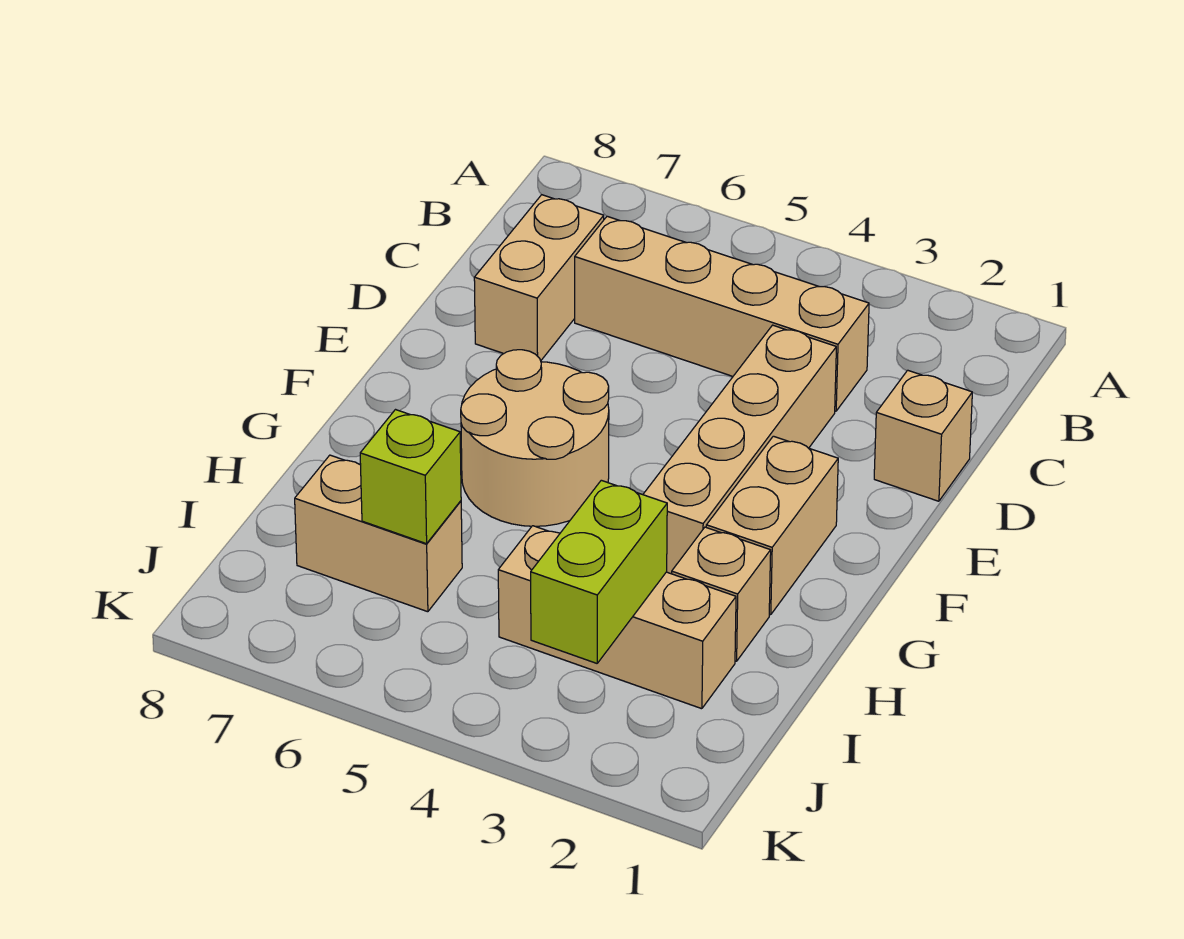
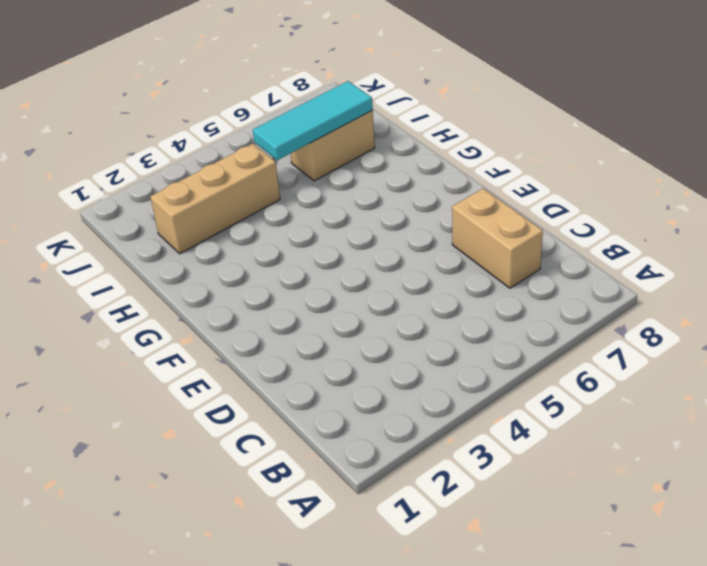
cyan 1x3 tile [253,81,373,160] -> lime 1x1 brick [360,410,461,544]
none -> tan 1x4 brick [575,216,869,411]
none -> tan 1x1 brick [874,370,972,501]

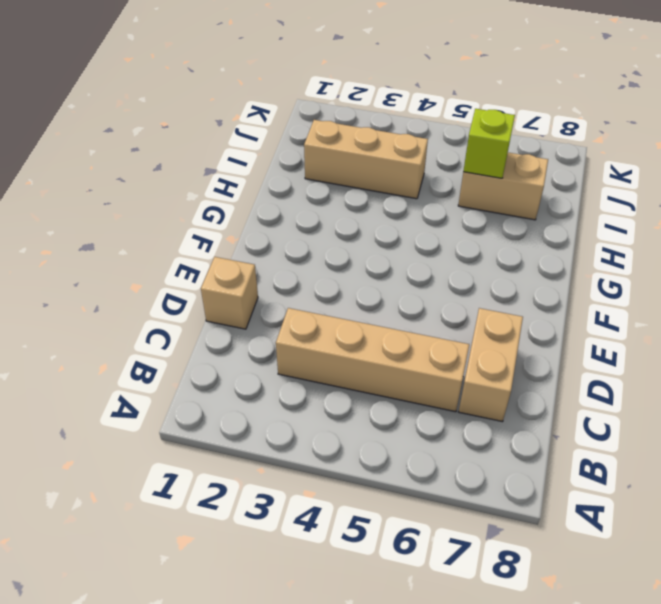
none -> tan 1x4 brick [643,325,836,574]
none -> tan 1x2 brick [706,436,838,615]

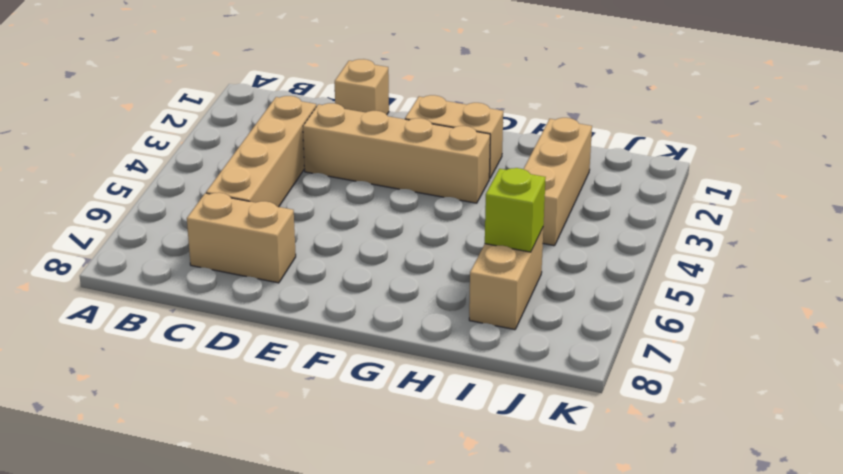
none -> tan 2x2 round brick [461,350,609,526]
none -> tan 1x1 brick [672,527,771,661]

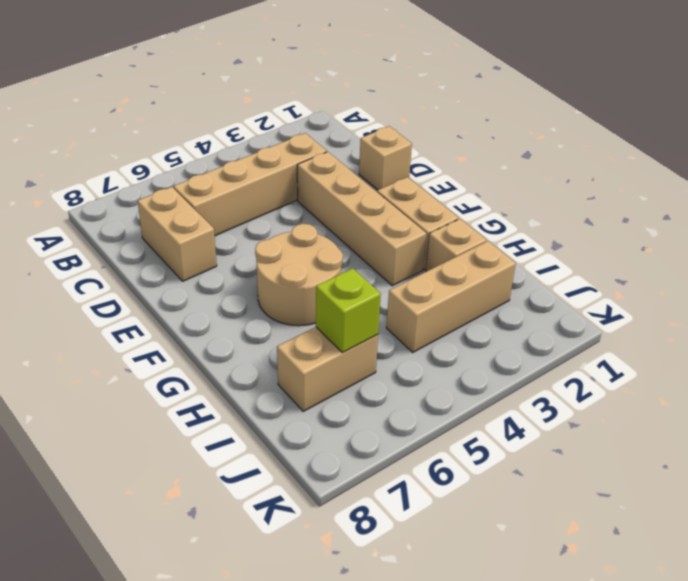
none -> lime 1x2 brick [531,480,667,663]

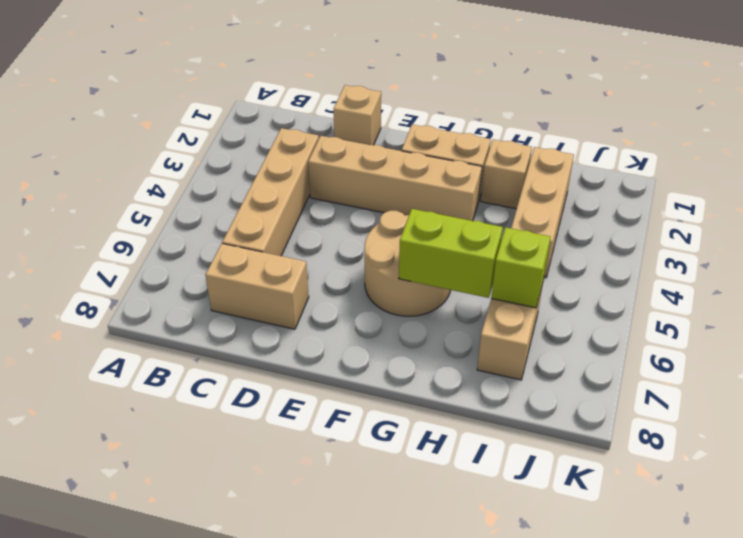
lime 1x2 brick [399,209,503,298] -> lime 1x2 brick moved to [531,480,667,663]

